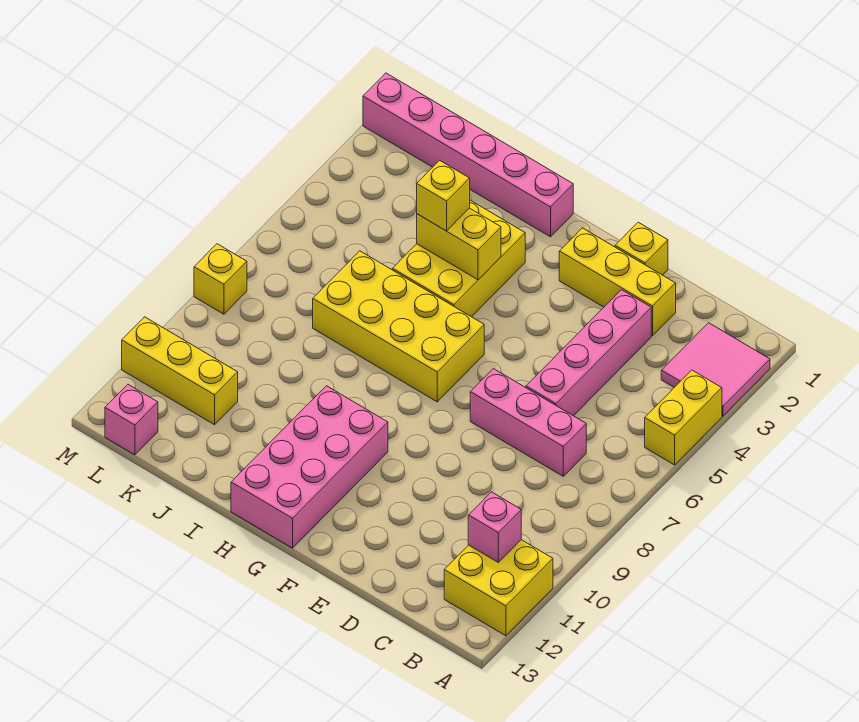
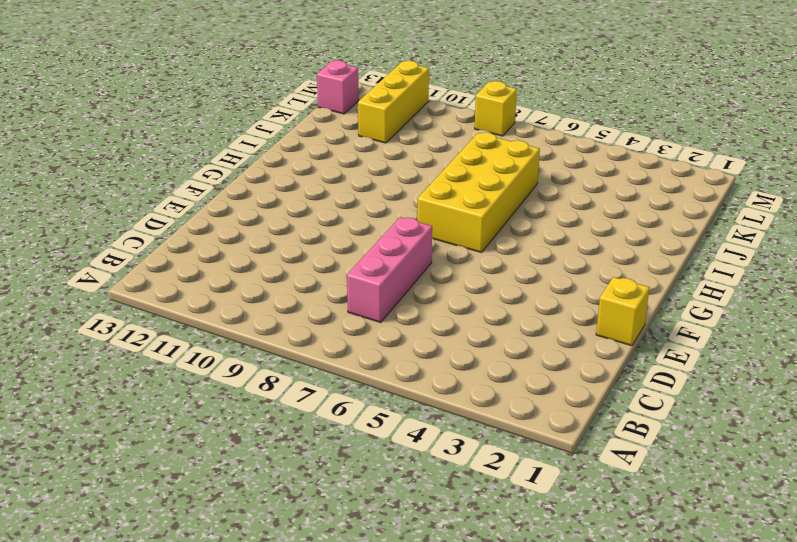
none -> pink 2x2 tile [661,323,770,416]
none -> yellow 1x2 brick [645,370,722,465]
none -> yellow 2x2 brick [444,540,553,636]

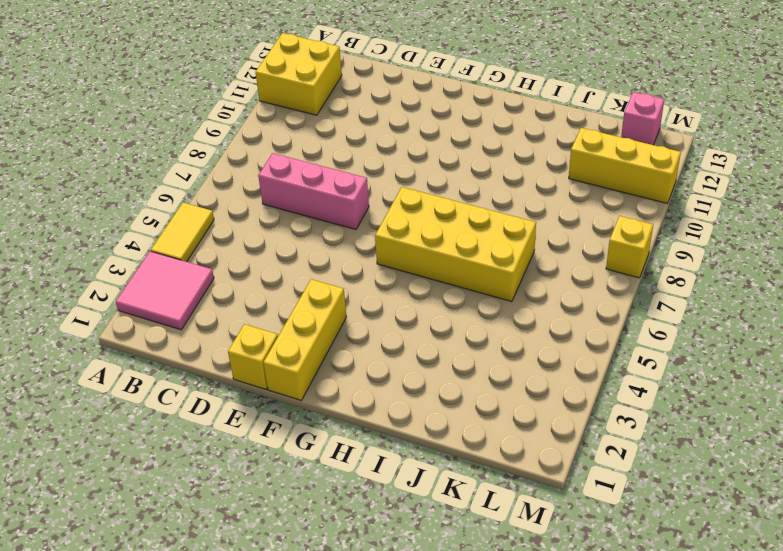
yellow 1x2 tile [151,203,214,262] -> yellow 1x2 brick [645,370,722,465]
yellow 1x3 brick [263,279,346,400] -> yellow 1x3 brick turned to [559,228,676,336]
none -> pink 1x4 brick [526,290,651,416]
none -> pink 2x4 brick [231,386,388,548]
none -> pink 1x6 brick [363,73,573,237]

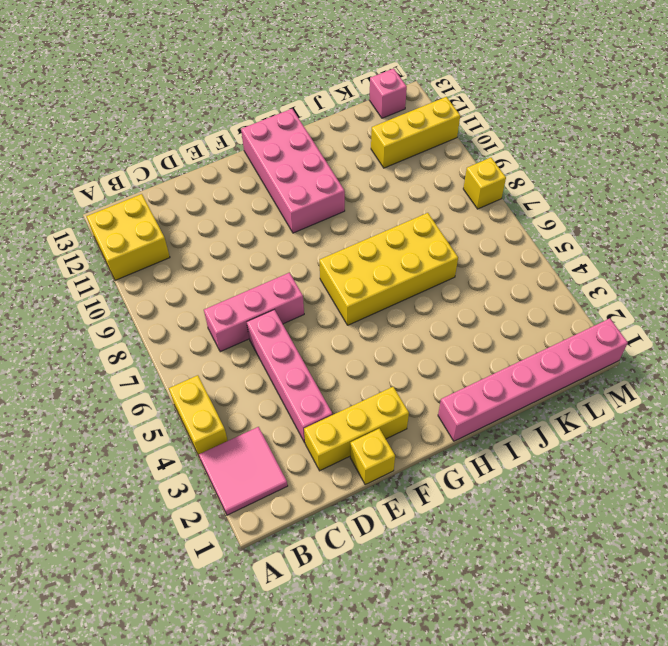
none -> yellow 2x3 brick [392,200,525,317]
none -> pink 1x1 brick [468,492,521,562]
none -> yellow 1x2 brick [417,208,501,280]

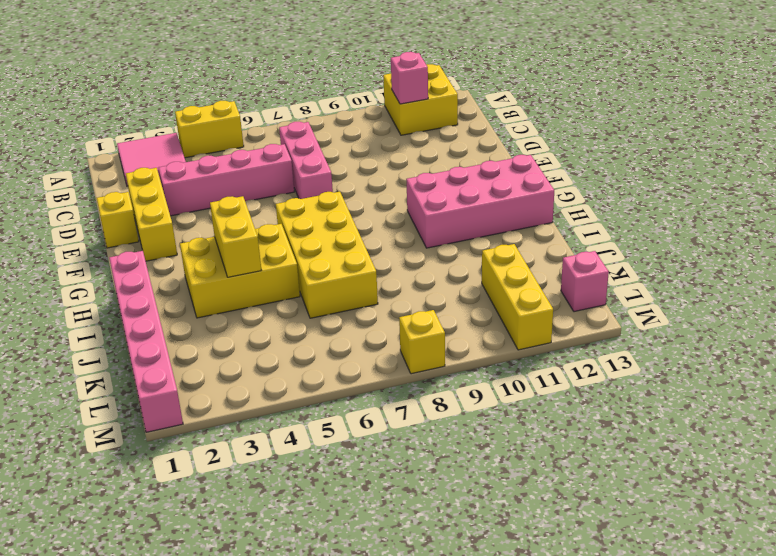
none -> yellow 1x1 brick [417,160,470,231]

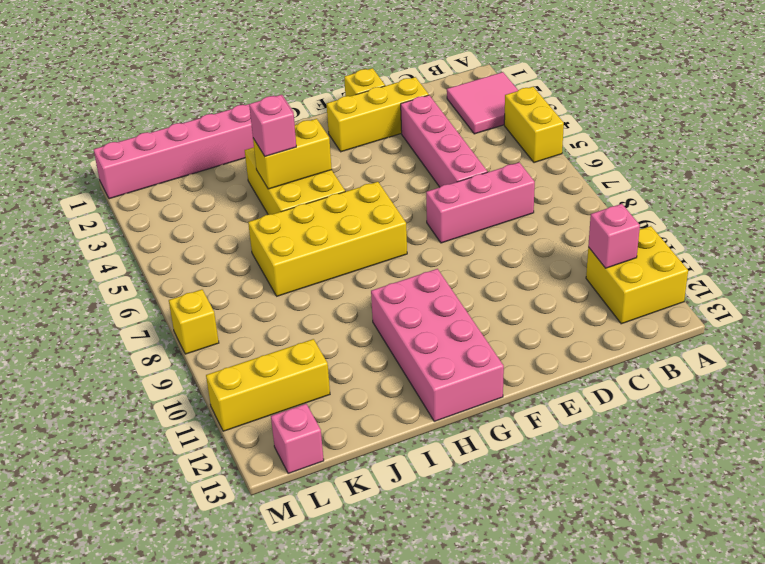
pink 1x1 brick [249,95,296,156] -> yellow 1x1 brick [417,160,470,231]

